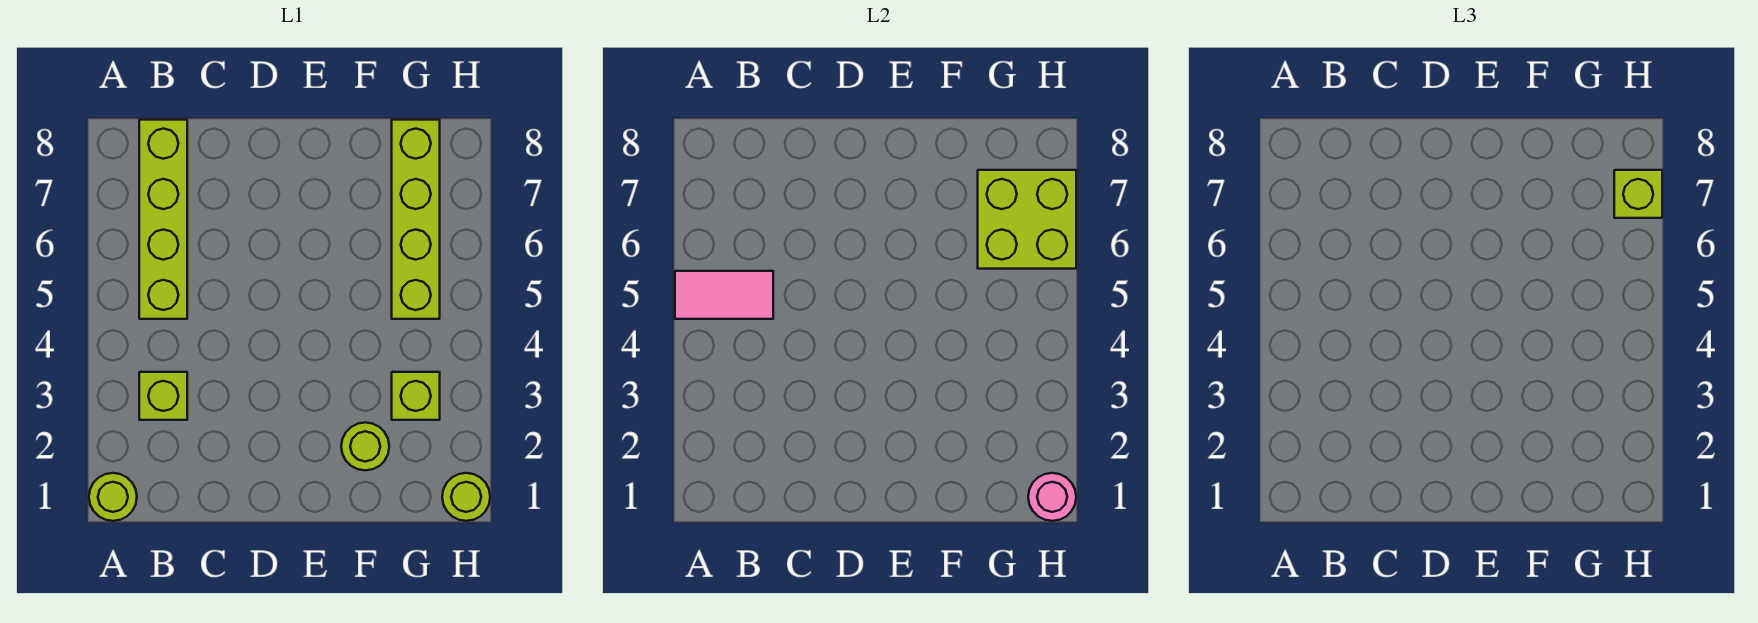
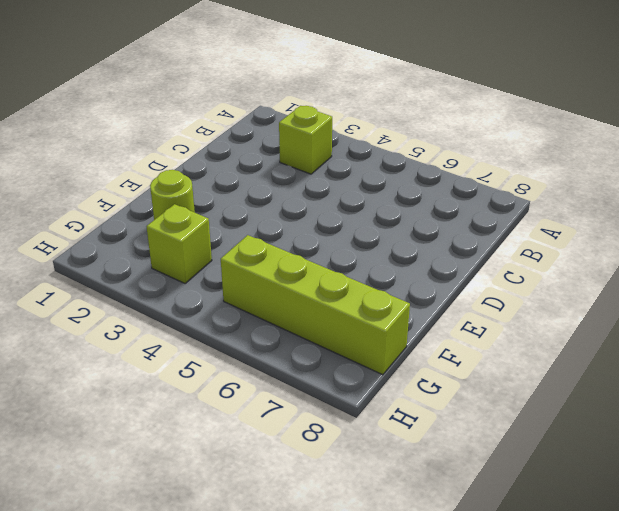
none -> lime 1x1 round brick [89,473,137,521]
none -> lime 1x4 brick [139,120,187,319]

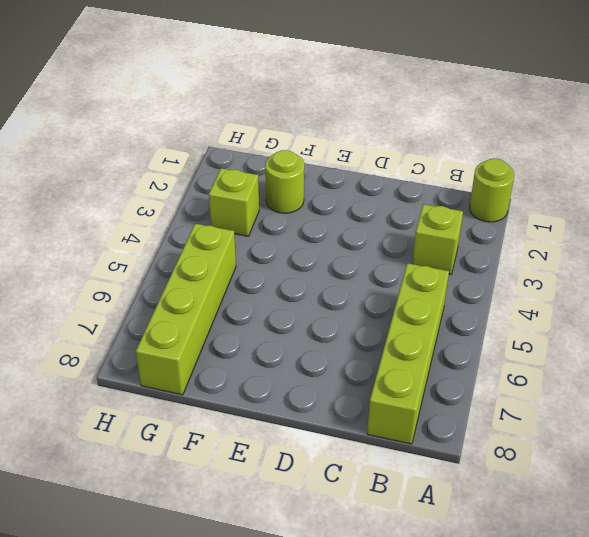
none -> lime 1x1 round brick [442,473,490,521]
none -> pink 1x2 tile [675,271,773,319]

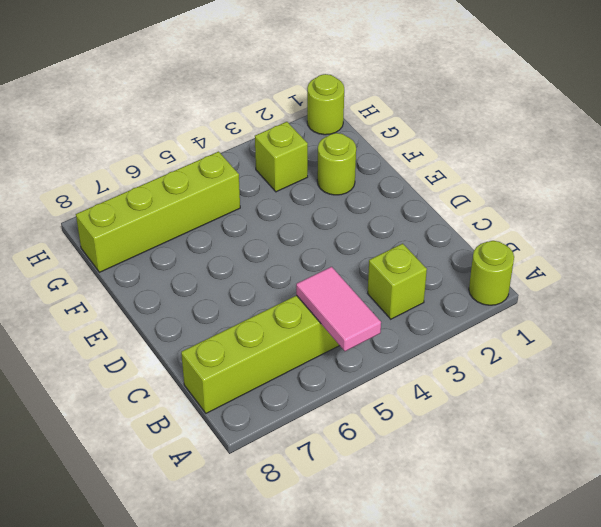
none -> lime 2x2 brick [978,170,1076,269]
none -> pink 1x1 round brick [1028,473,1076,521]

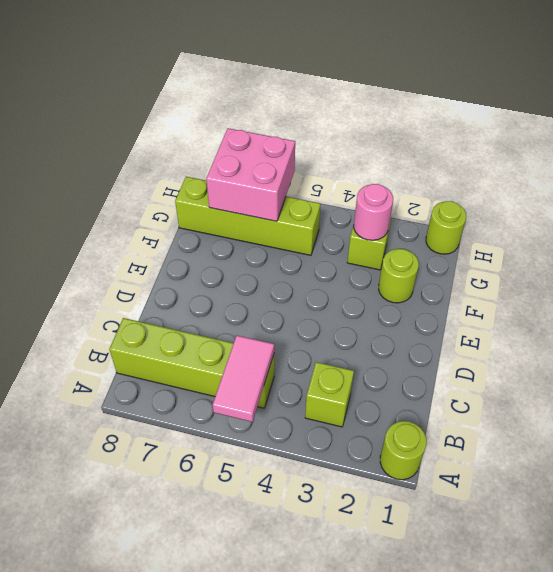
pink 1x1 round brick [354,184,393,240] -> pink 1x1 round brick moved to [1028,473,1076,521]
pink 2x2 brick [206,128,295,221] -> lime 2x2 brick [978,170,1076,269]
none -> lime 1x1 brick [1614,170,1662,218]

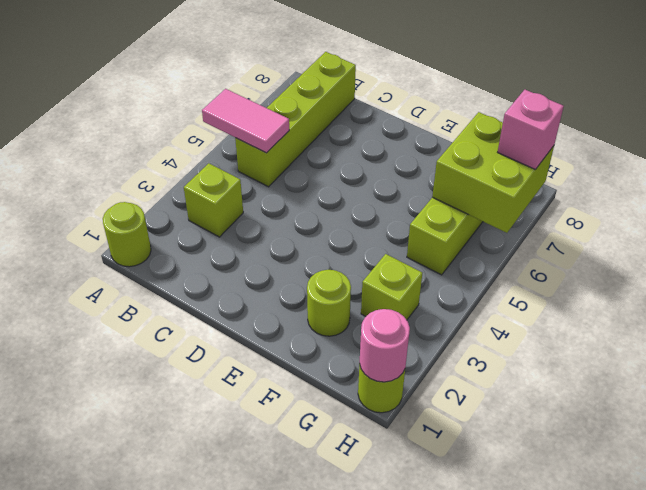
pink 1x1 brick [498,90,564,170] -> lime 1x1 brick [1614,170,1662,218]

